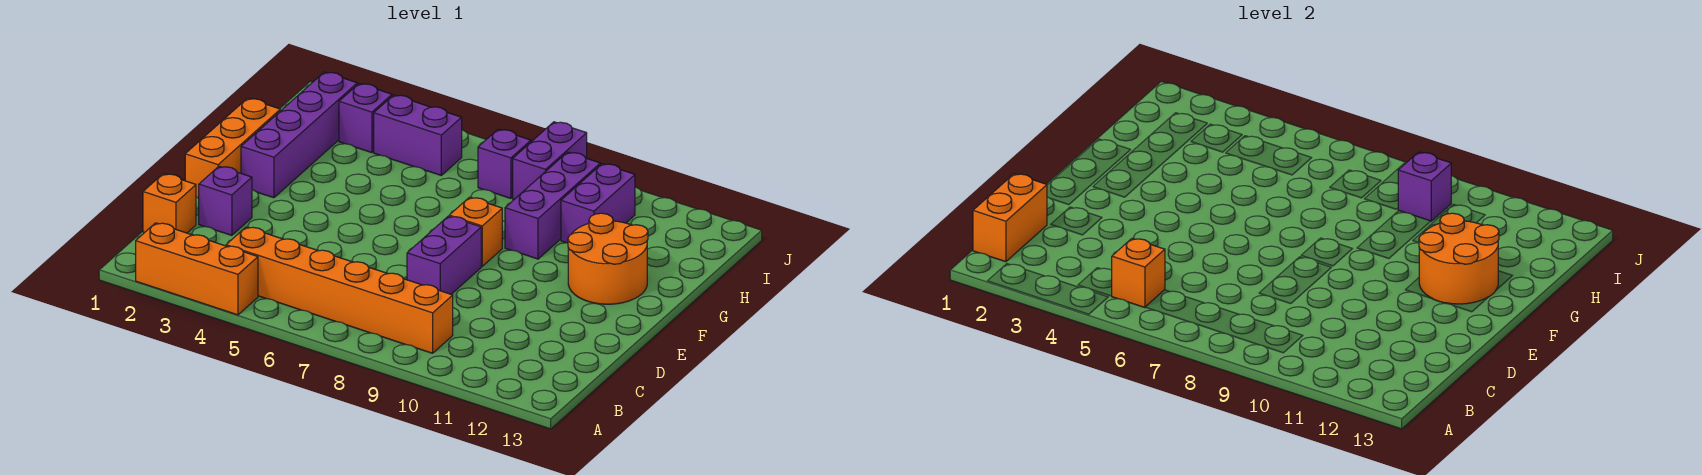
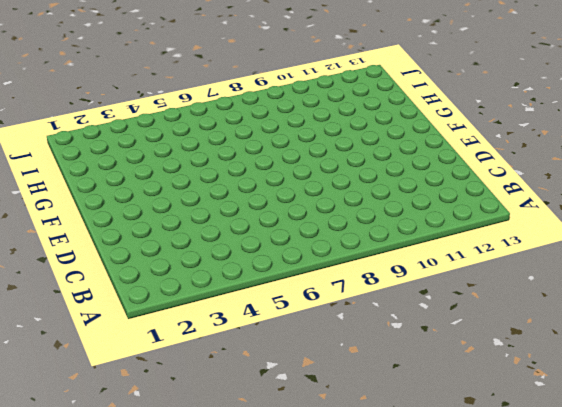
none -> orange 1x3 brick [136,223,258,315]
none -> orange 1x6 brick [226,227,453,353]
none -> orange 1x1 brick [143,174,196,233]

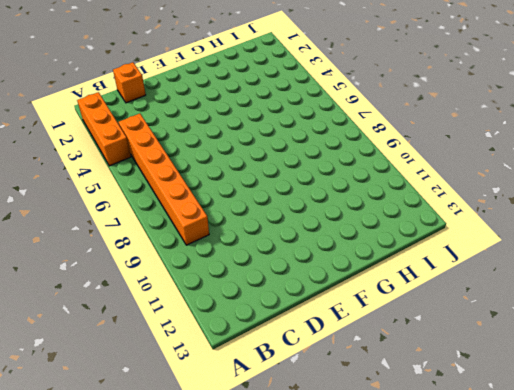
none -> purple 1x1 brick [199,166,252,235]
none -> purple 1x2 brick [407,216,481,294]
none -> orange 1x3 brick [185,98,280,198]

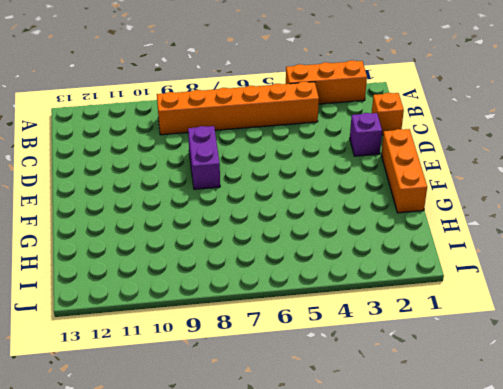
none -> purple 1x4 brick [241,72,357,198]
none -> orange 1x1 brick [449,197,502,266]
none -> orange 2x2 round brick [568,213,648,304]

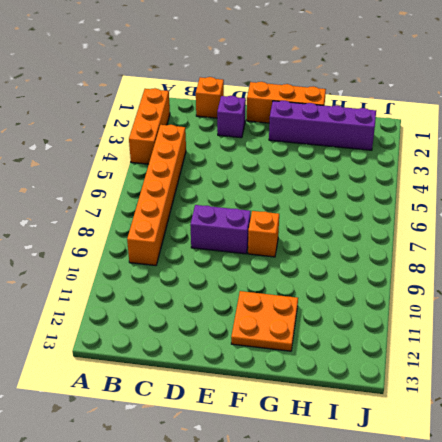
orange 2x2 plate [231,291,298,351] -> orange 2x2 round brick [568,213,648,304]
none -> purple 1x3 brick [505,152,600,259]
none -> purple 1x2 brick [561,164,635,243]
none -> purple 1x1 brick [339,84,392,153]

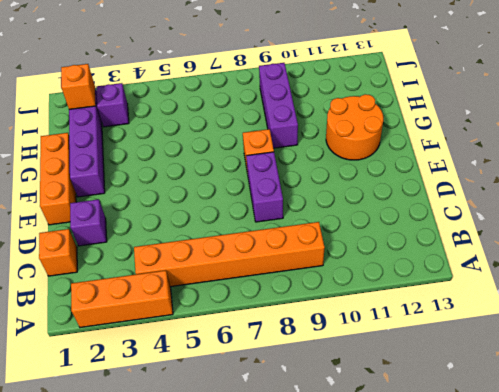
orange 1x1 brick [61,64,96,109] -> orange 1x1 brick moved to [1112,238,1165,308]
none -> purple 1x2 brick [561,164,635,243]
none -> purple 1x2 brick [374,95,462,175]
none -> purple 1x1 brick [478,129,531,198]

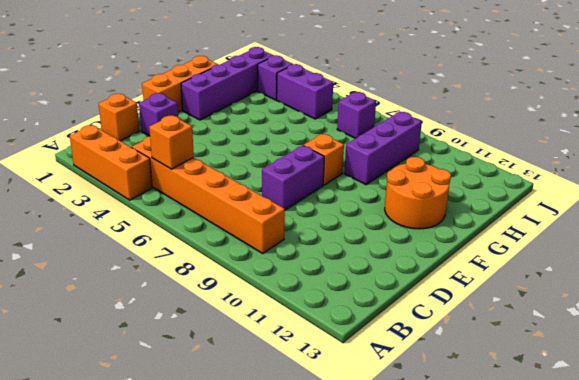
none -> purple 1x2 brick [561,164,635,243]
none -> purple 1x2 brick [513,122,587,199]
none -> orange 1x2 brick [973,174,1047,262]

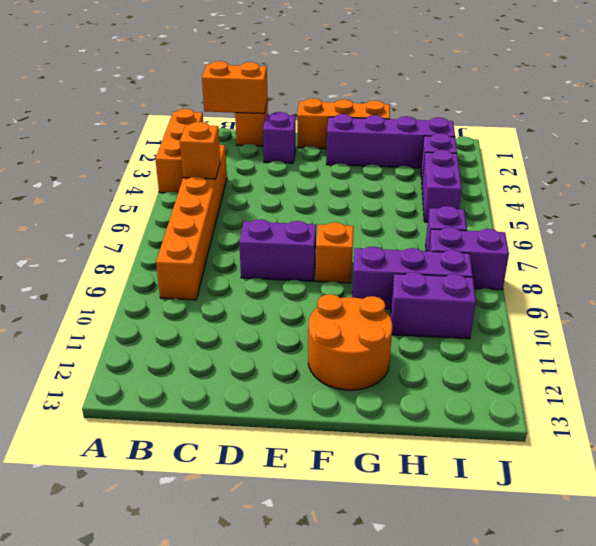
none -> orange 2x2 round brick [1419,213,1499,304]
none -> purple 1x1 brick [1398,152,1451,221]

